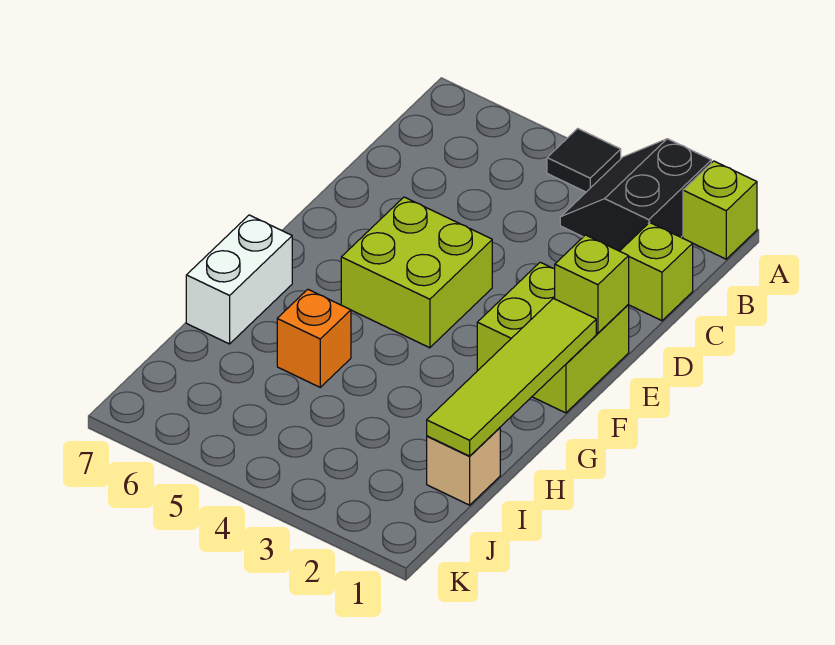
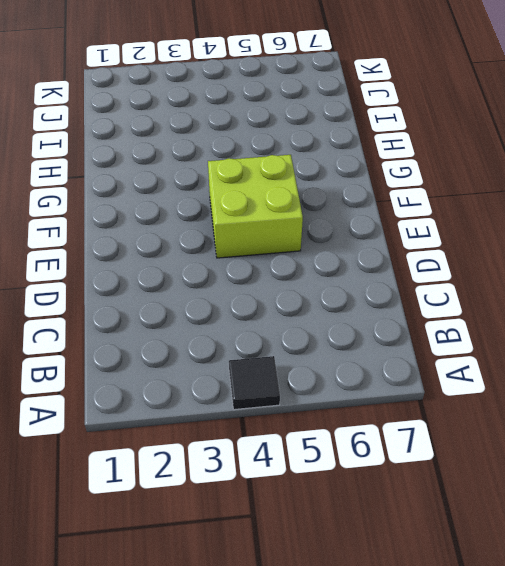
none -> lime 1x1 brick [683,161,757,259]
none -> black 2x2 slope [560,139,711,251]

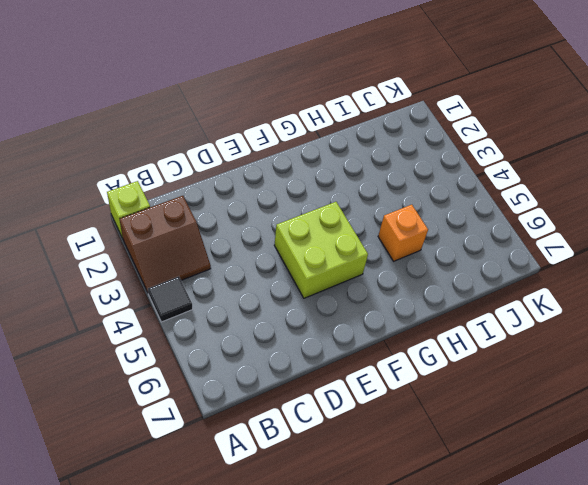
brown 2x2 slope [120,196,211,292] -> black 2x2 slope [560,139,711,251]
none -> lime 1x1 brick [620,223,693,321]
none -> lime 2x2 brick [477,262,629,413]

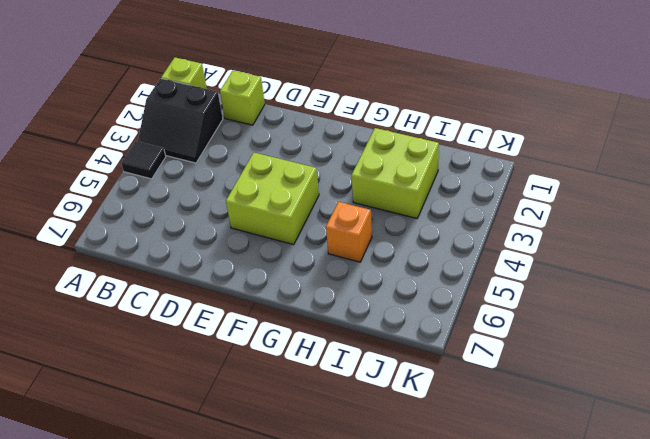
lime 2x2 brick [351,128,439,218] -> lime 2x2 brick moved to [477,262,629,413]
none -> white 1x2 brick [186,215,292,344]
none -> tan 1x1 brick [427,428,500,505]

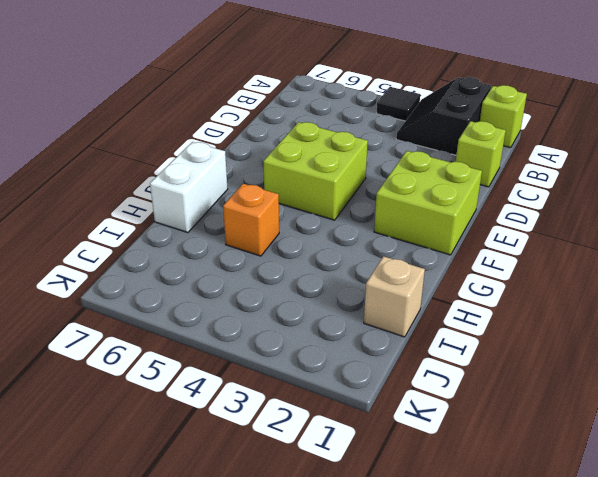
none -> lime 1x1 brick [555,235,629,333]
none -> lime 1x4 tile [427,298,596,456]

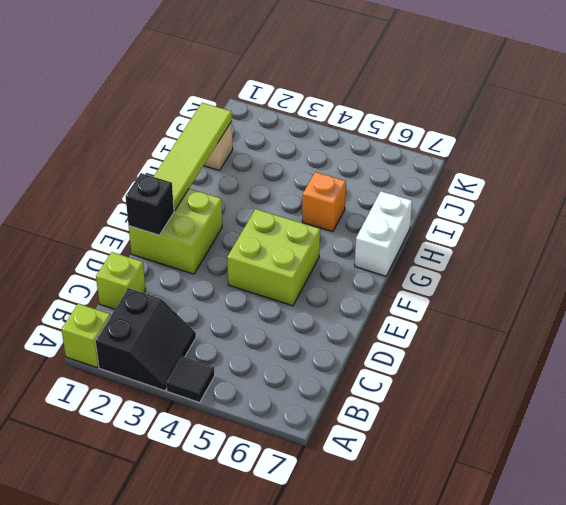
black 1x1 brick [126,173,174,235] -> lime 1x1 brick [555,235,629,333]

